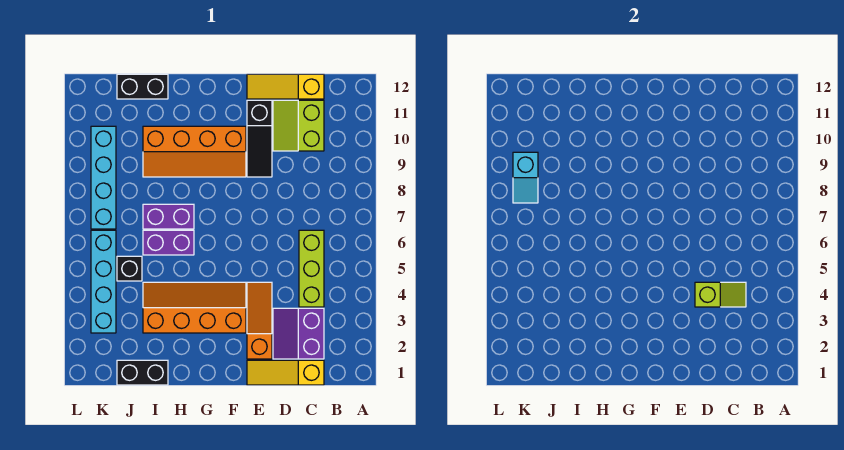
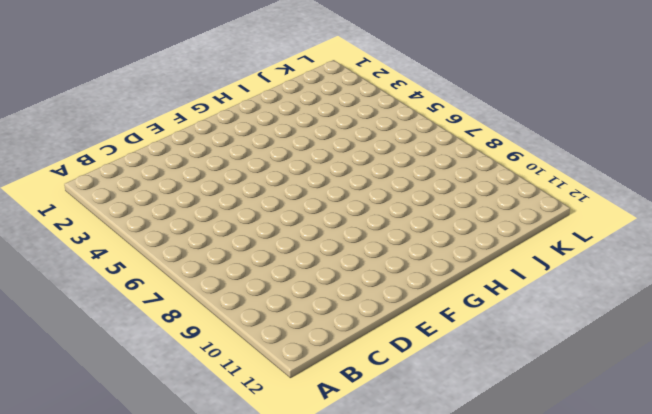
none -> yellow 1x3 slope [247,360,324,385]
none -> purple 2x2 slope [273,308,324,359]
none -> lime 1x3 brick [299,230,324,307]

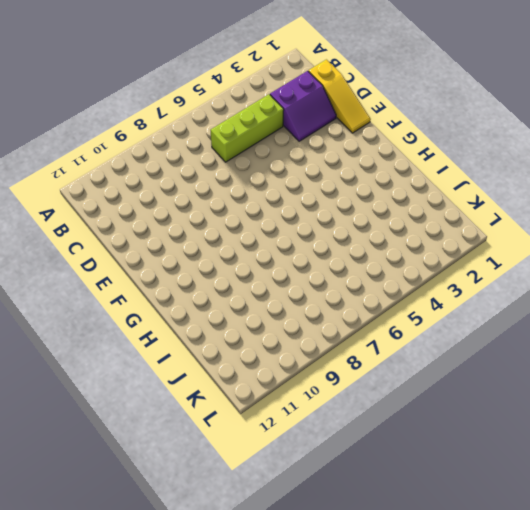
none -> lime 2x2 slope [273,100,324,151]
none -> yellow 1x3 slope [247,74,324,99]
none -> orange 1x3 slope [247,282,272,359]

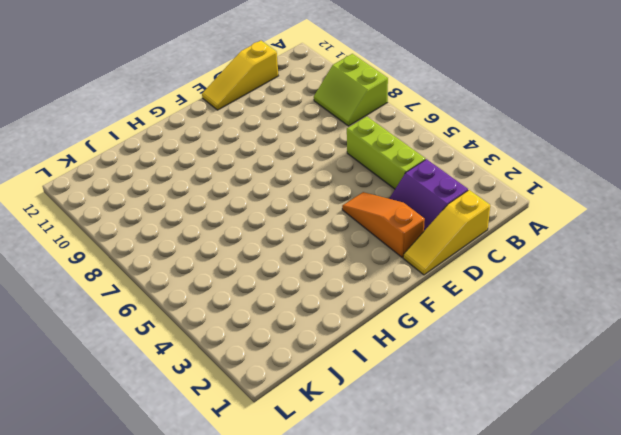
lime 2x2 slope [314,54,388,126] -> lime 2x2 slope moved to [273,100,324,151]
none -> black 1x3 slope [247,100,272,177]
none -> orange 2x4 slope [143,282,246,333]
none -> orange 2x4 slope [143,126,246,177]

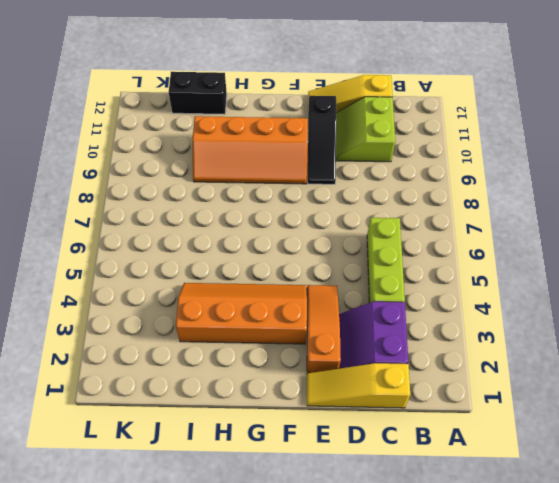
none -> purple 1x2 brick [143,230,194,255]
none -> purple 1x2 brick [143,204,194,229]
none -> black 1x2 brick [117,360,168,385]

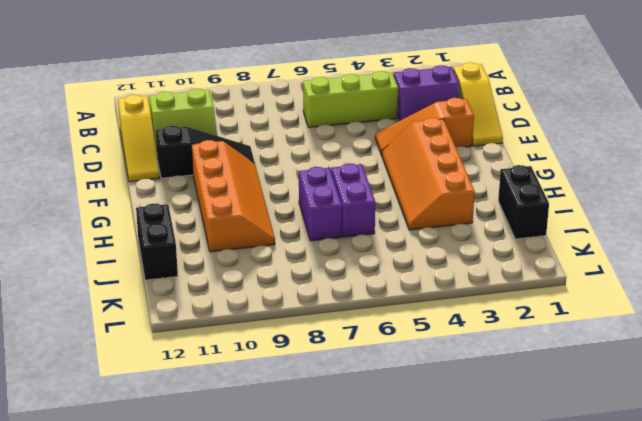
none -> black 1x1 brick [117,256,142,281]
none -> cyan 1x4 brick [91,230,116,333]
none -> cyan 1x4 brick [91,126,116,229]

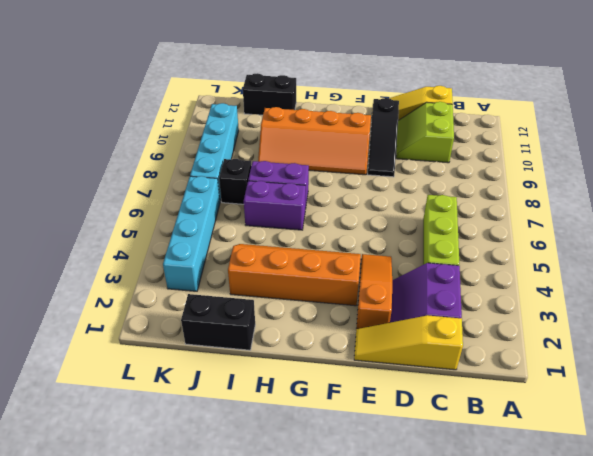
black 1x1 brick [219,159,251,204] -> black 1x1 brick moved to [117,256,142,281]
none -> lime 1x2 slope [695,282,746,307]
none -> cyan 1x2 slope [513,152,538,203]

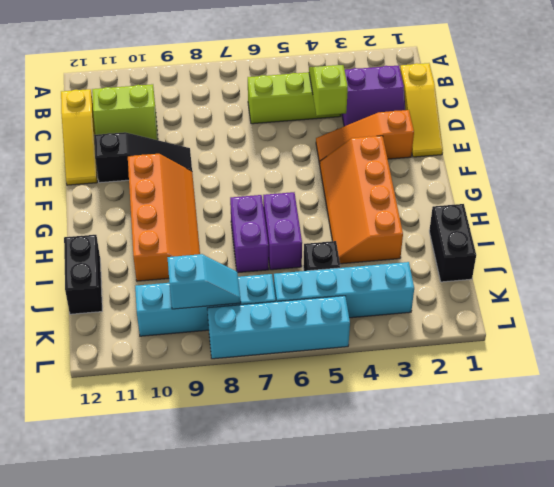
cyan 1x4 brick [207,296,350,359] -> none

